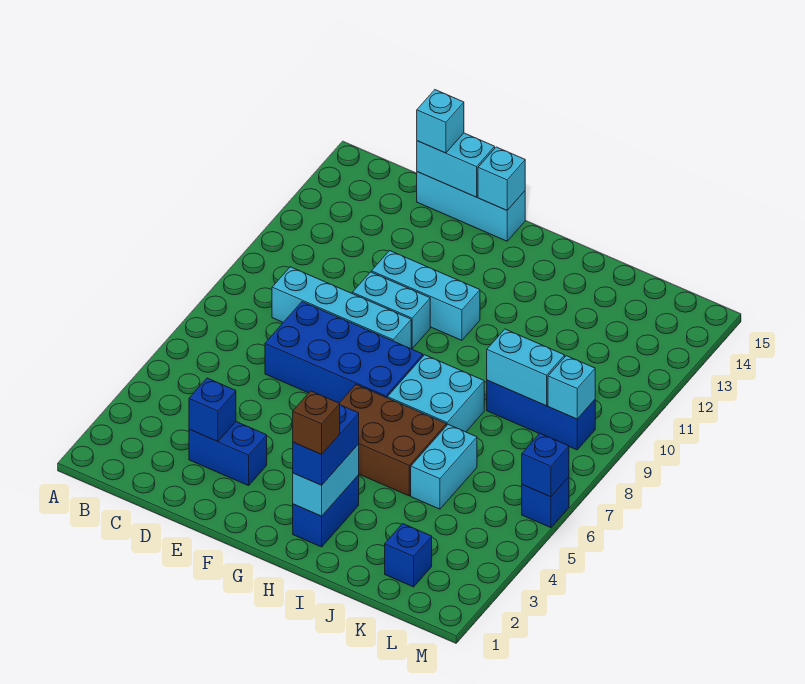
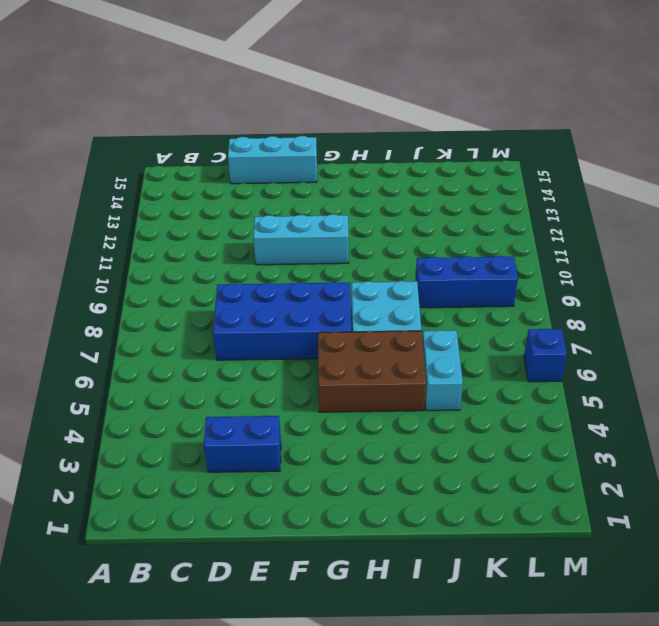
none -> cyan 1x4 brick [272,267,411,349]
none -> cyan 1x2 brick [352,272,430,348]
none -> blue 1x2 brick [293,475,359,547]

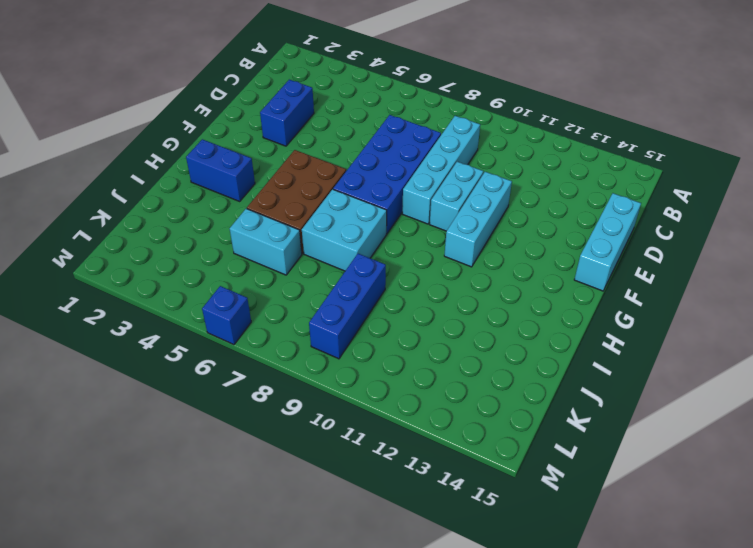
none -> blue 1x1 brick [385,524,432,587]
none -> blue 1x1 brick [189,378,236,442]
none -> cyan 1x2 brick [417,133,495,197]

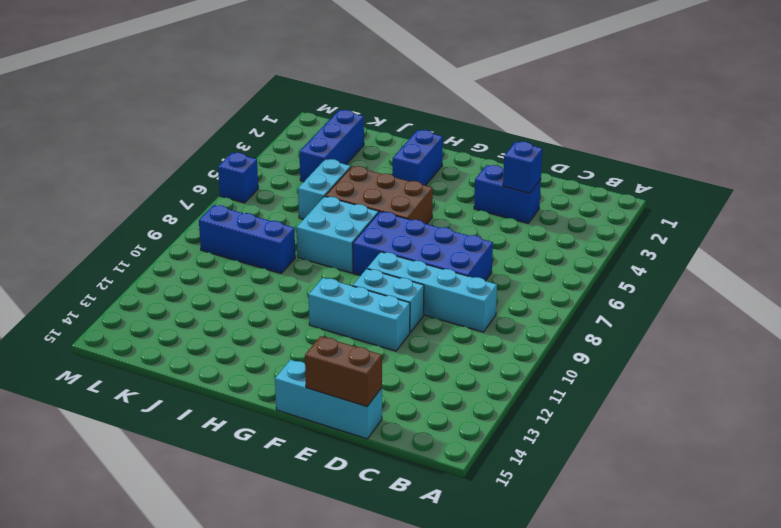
brown 1x2 brick [305,336,382,407] -> cyan 1x2 brick [417,133,495,197]
blue 1x3 brick [299,110,364,182] -> blue 1x1 brick [385,524,432,587]
none -> cyan 1x1 brick [478,147,525,210]
none -> cyan 1x2 brick [293,444,359,516]
none -> cyan 1x2 brick [487,329,565,406]

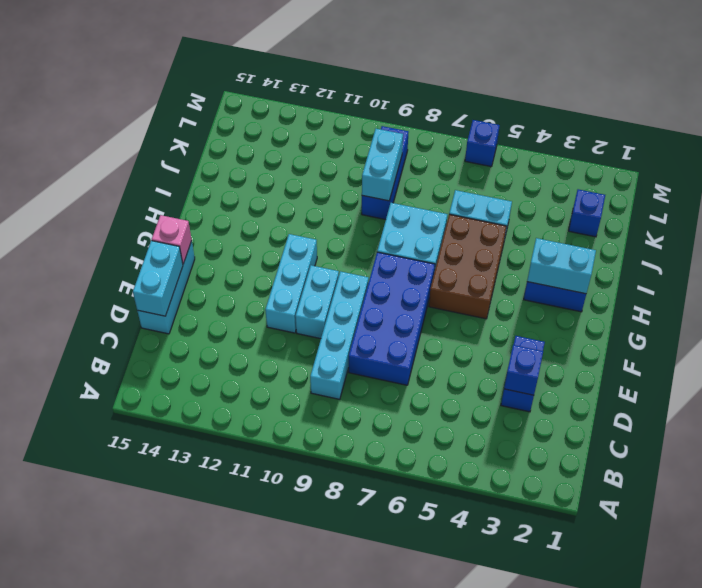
pink 1x1 brick [152,215,192,264] -> cyan 1x1 brick [478,147,525,210]
none -> cyan 1x1 brick [548,356,595,419]
none -> blue 1x1 brick [522,434,569,497]
none -> cyan 1x1 brick [417,90,464,153]

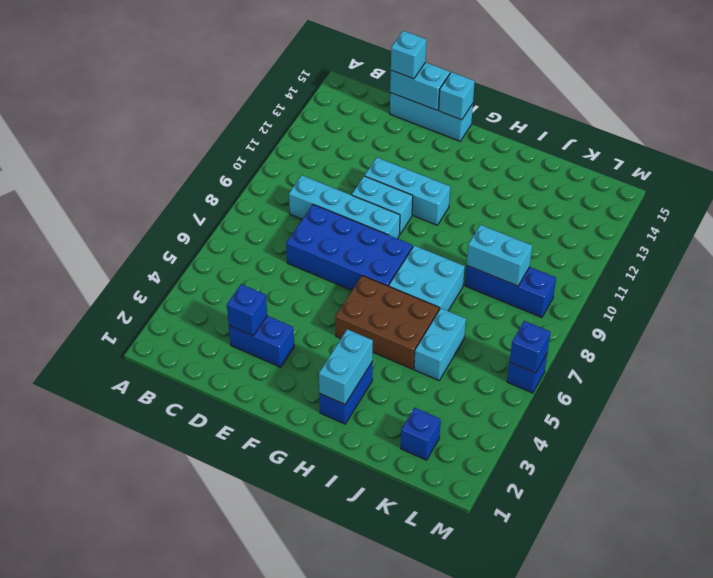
none -> cyan 1x1 brick [548,356,595,419]
none -> blue 1x2 brick [293,405,359,485]
none -> brown 1x1 brick [293,391,340,454]

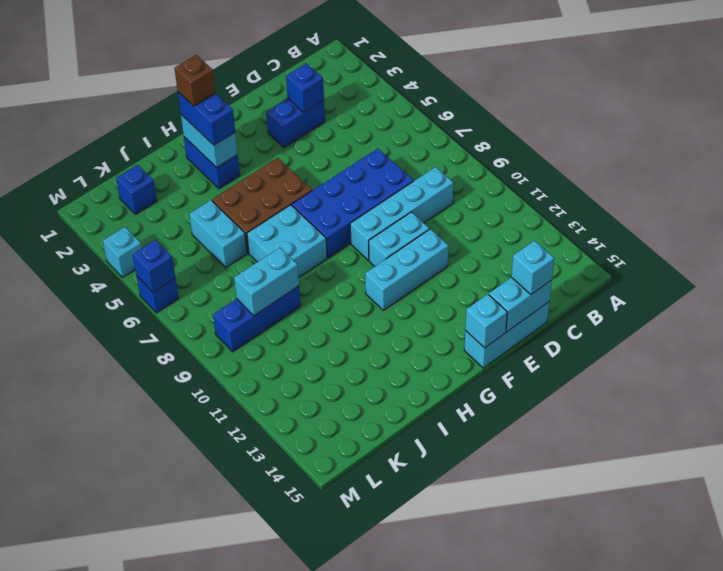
cyan 1x1 brick [103,227,142,277] -> cyan 1x1 brick moved to [548,356,595,419]

